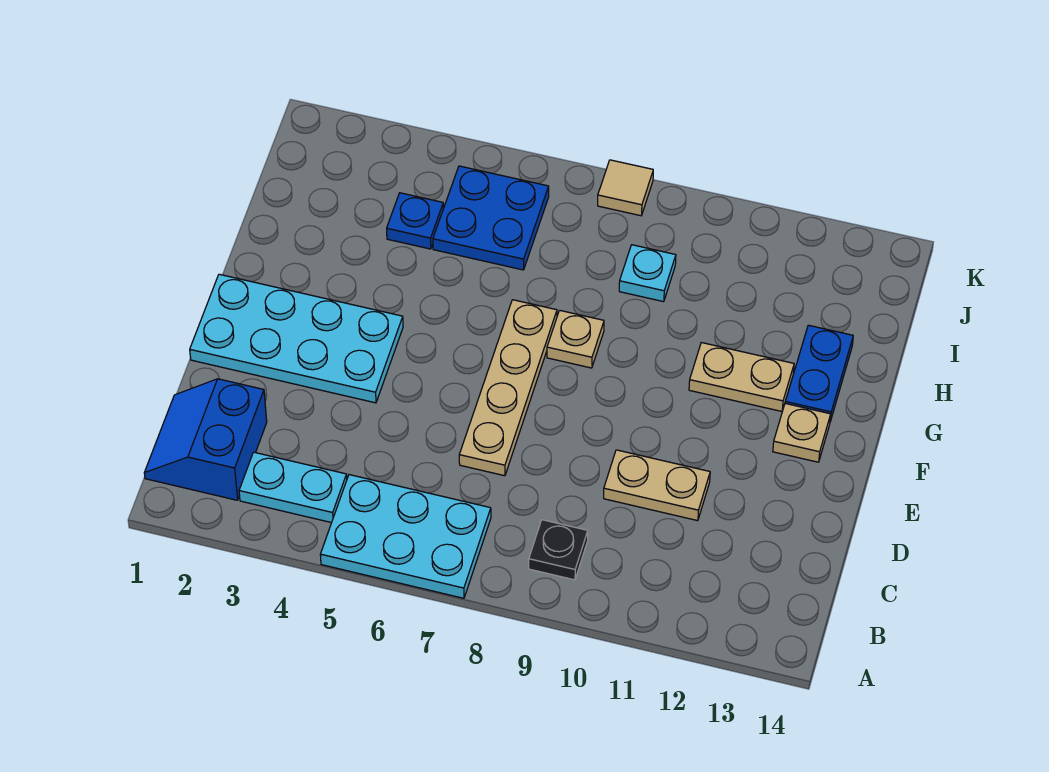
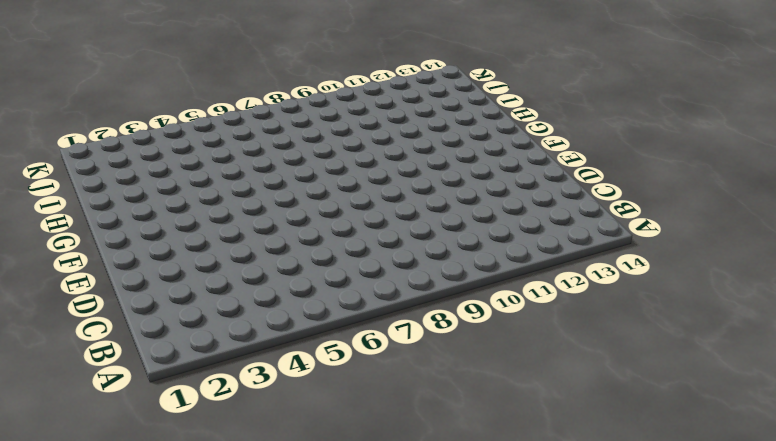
none -> cyan 2x3 plate [320,475,491,598]
none -> blue 2x2 slope [144,379,267,500]
none -> cyan 1x2 plate [239,452,347,523]

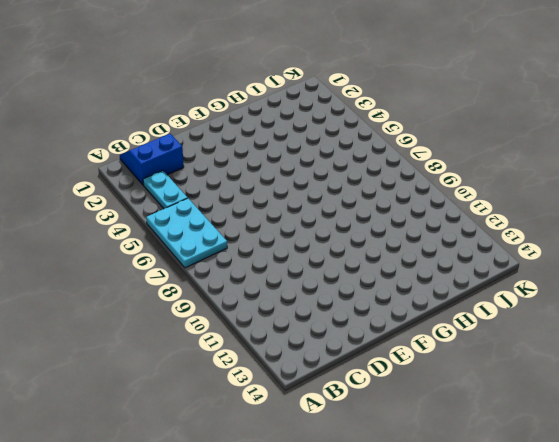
none -> black 1x1 plate [529,520,588,580]
none -> tan 1x4 plate [459,300,557,476]
none -> tan 1x2 plate [604,450,710,521]

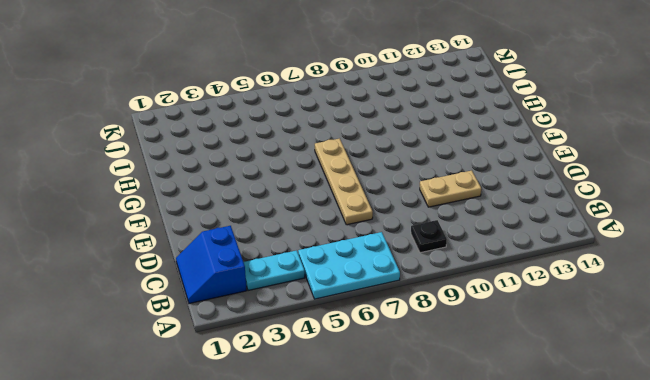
none -> cyan 2x4 plate [190,274,403,403]
none -> tan 1x1 plate [773,404,831,462]
none -> tan 1x1 plate [547,310,604,368]

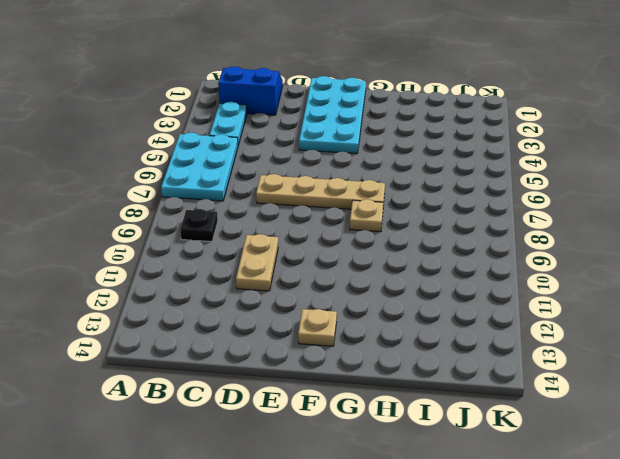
none -> tan 1x2 plate [689,343,794,411]
none -> blue 1x2 plate [785,325,853,421]
none -> blue 1x1 plate [387,193,443,249]

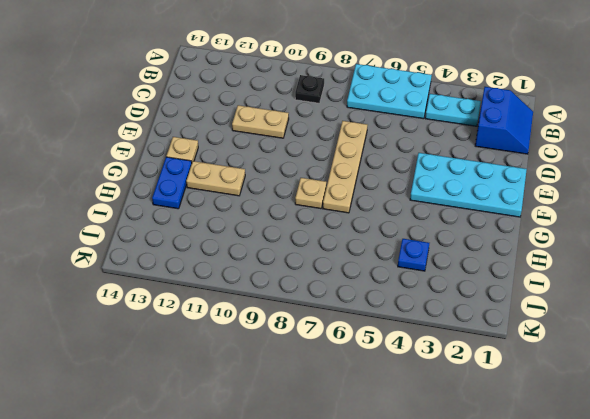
none -> blue 2x2 plate [433,166,549,270]
none -> cyan 1x1 plate [619,245,676,302]
none -> tan 1x1 tile [598,160,653,216]

